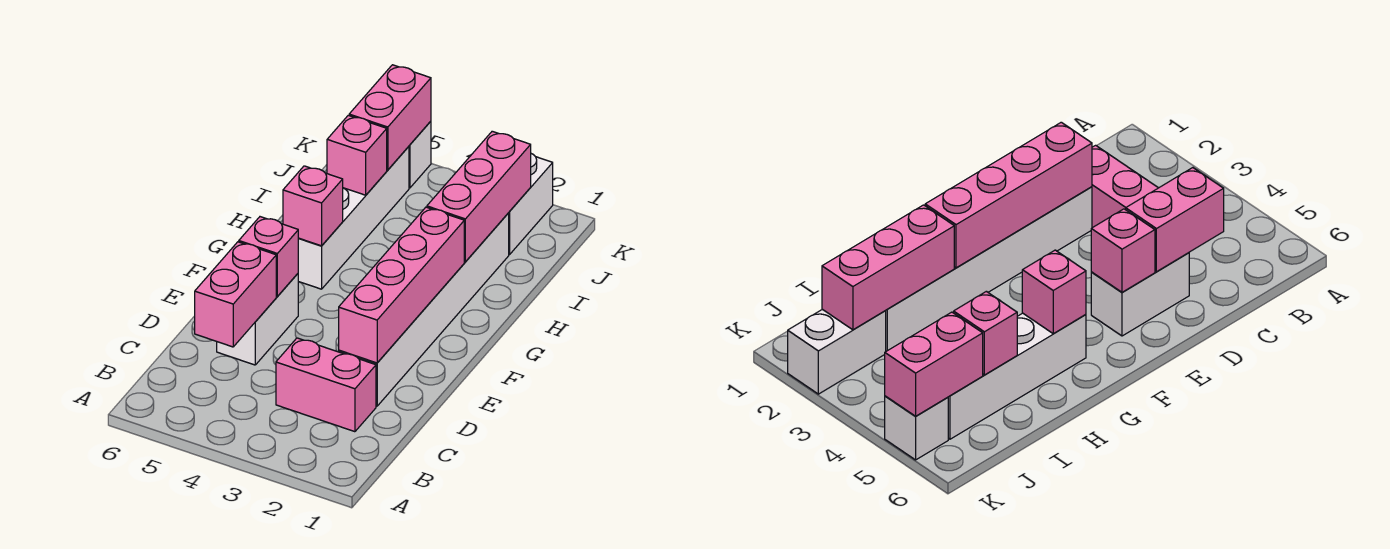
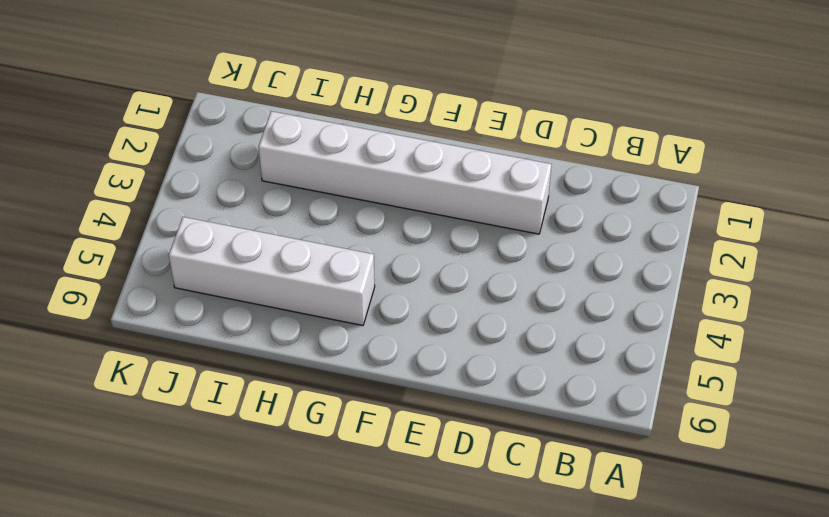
none -> pink 1x2 brick [276,338,376,432]
none -> white 1x2 brick [217,274,298,365]
none -> white 1x2 brick [509,154,553,255]

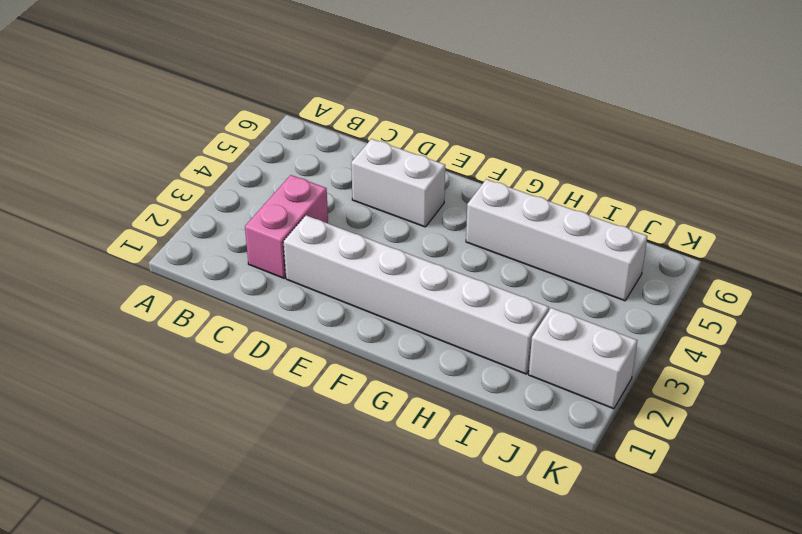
none -> white 1x1 brick [409,121,431,188]
none -> pink 1x2 brick [195,242,276,347]
none -> pink 1x4 brick [339,207,464,363]

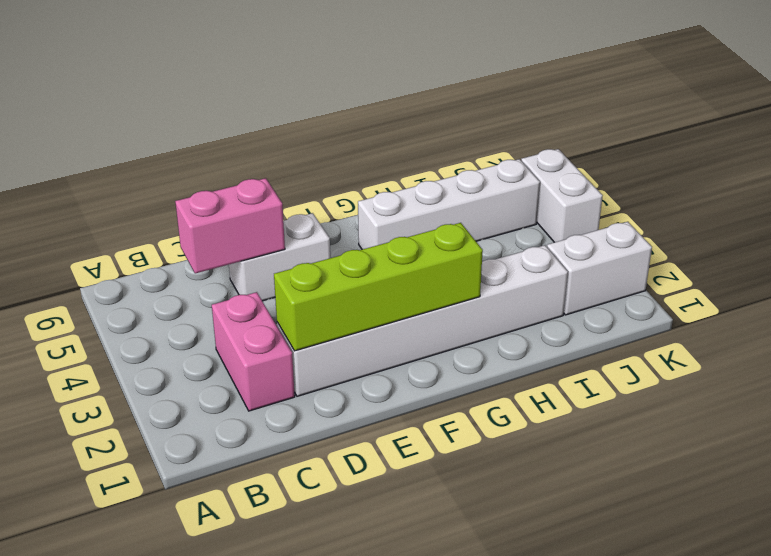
lime 1x4 brick [274,223,483,351] -> pink 1x4 brick [339,207,464,363]
white 1x2 brick [521,149,603,242] -> white 1x1 brick [409,121,431,188]
none -> pink 1x1 brick [239,217,298,296]
none -> pink 1x1 brick [283,166,343,246]
none -> pink 1x3 brick [427,131,531,262]

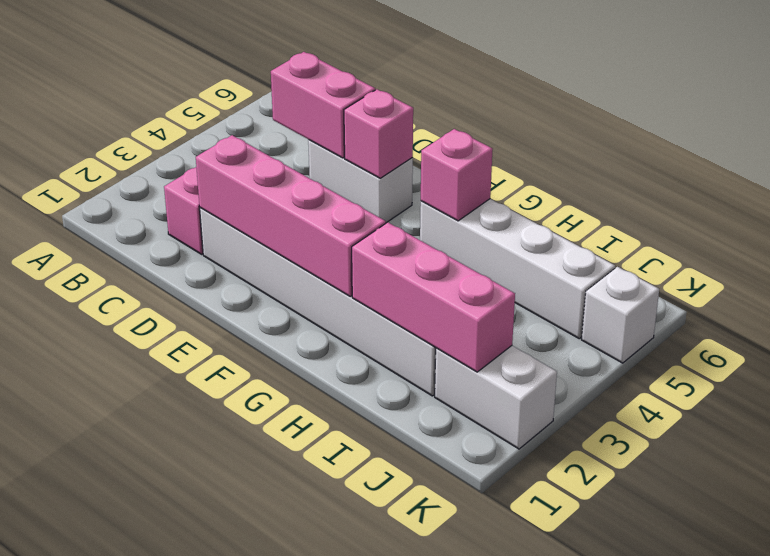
none -> pink 1x1 brick [327,115,387,195]
none -> pink 1x2 brick [349,65,431,170]

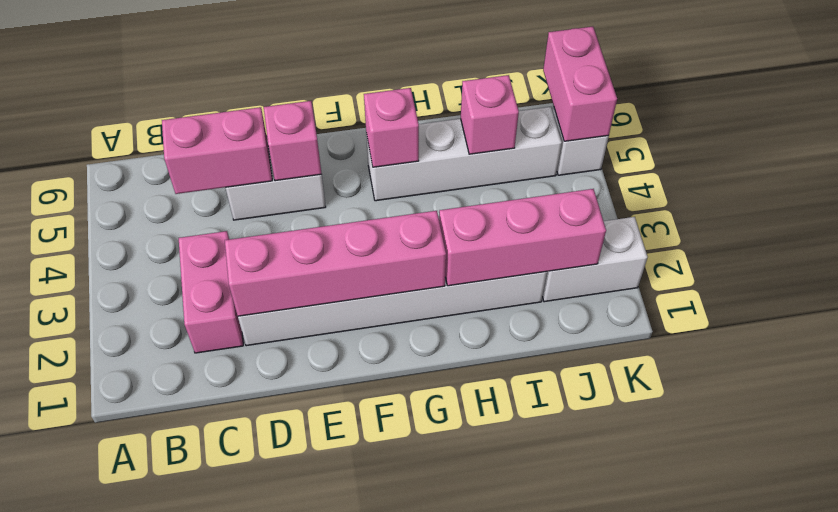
pink 1x2 brick [543,27,617,141] -> pink 1x2 brick turned to [349,65,431,170]

